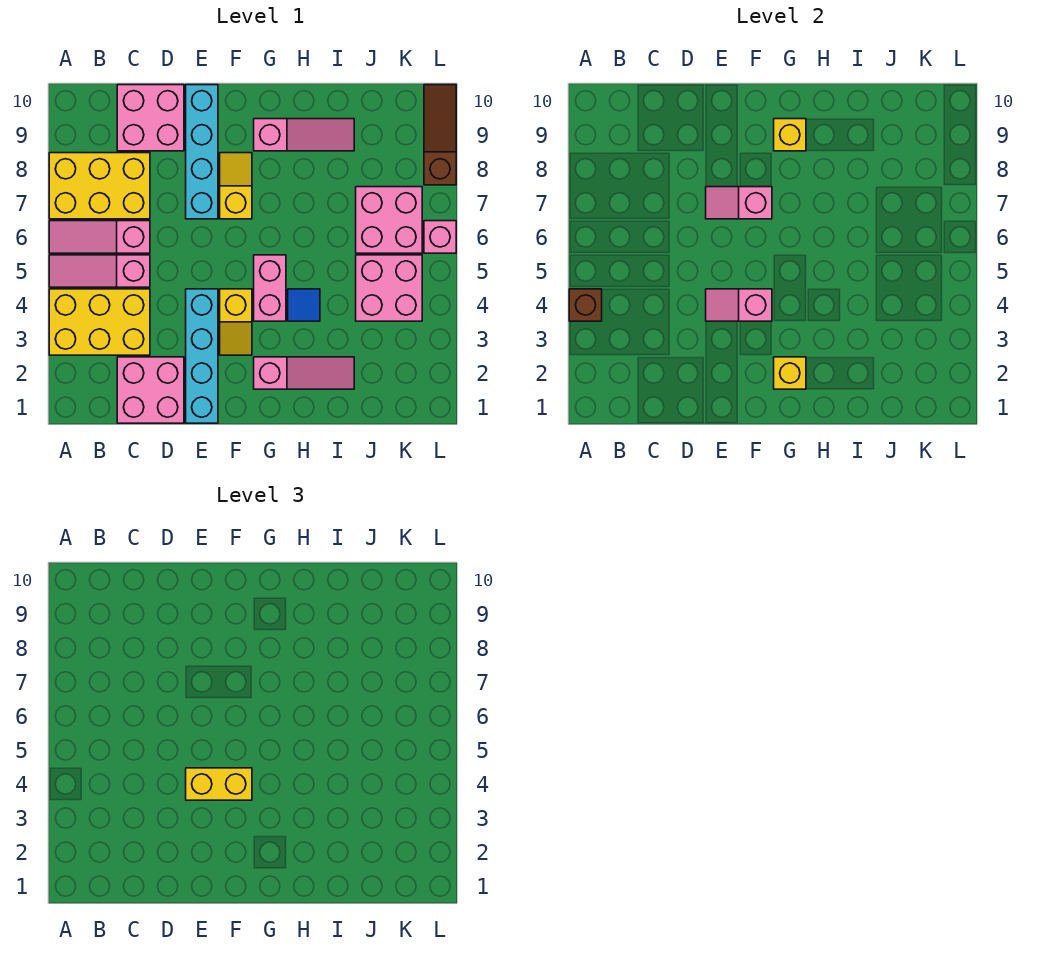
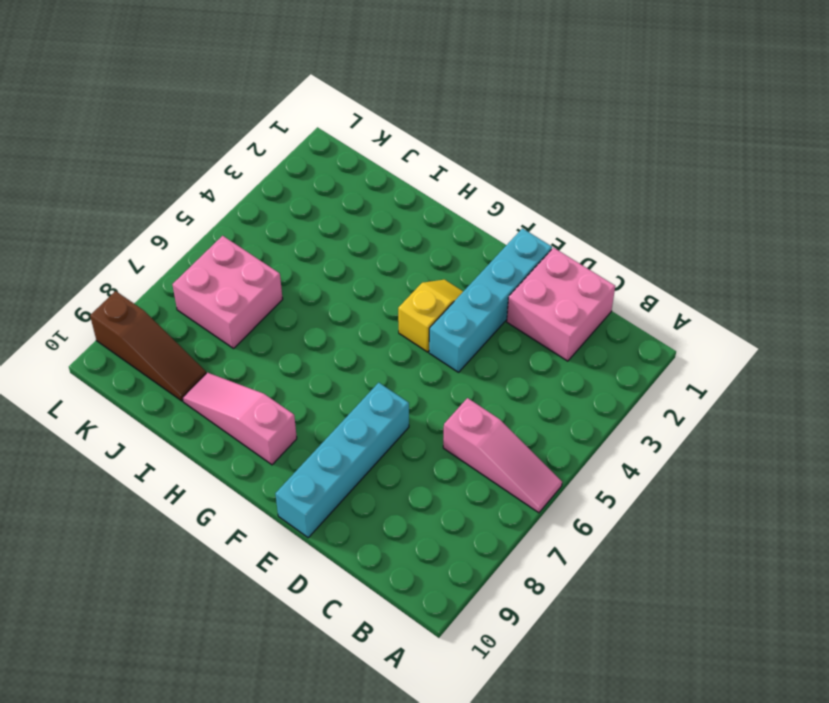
brown 1x3 slope [90,291,206,401] -> brown 1x3 slope turned to [424,85,456,185]
none -> yellow 2x3 brick [49,289,150,355]
none -> pink 1x3 slope [49,255,150,287]
none -> yellow 2x3 brick [49,153,150,219]

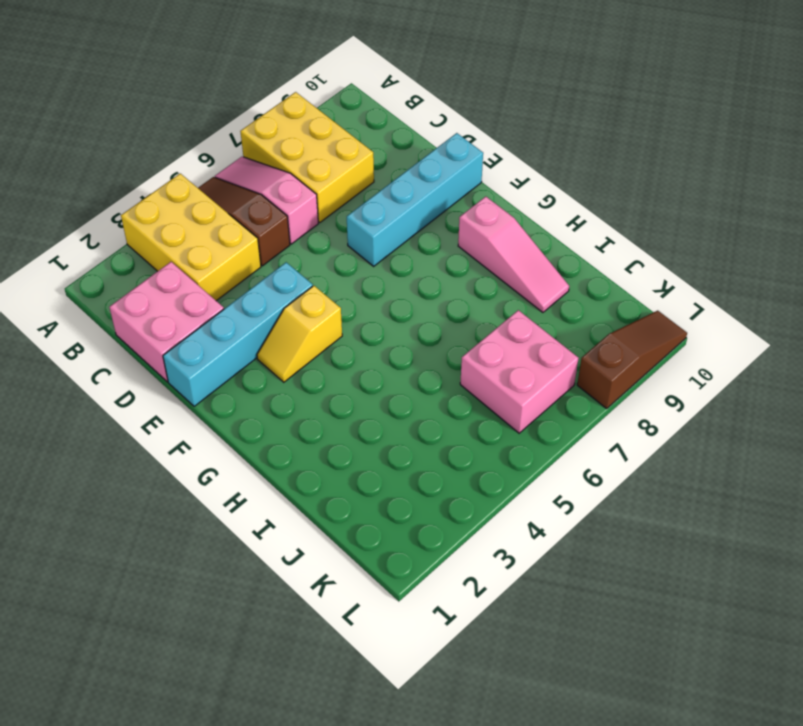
brown 1x3 slope [198,177,290,266] -> pink 1x3 slope [49,255,150,287]
none -> pink 2x2 brick [117,85,184,151]
none -> yellow 1x2 slope [220,153,252,219]
none -> pink 1x3 slope [254,357,354,389]

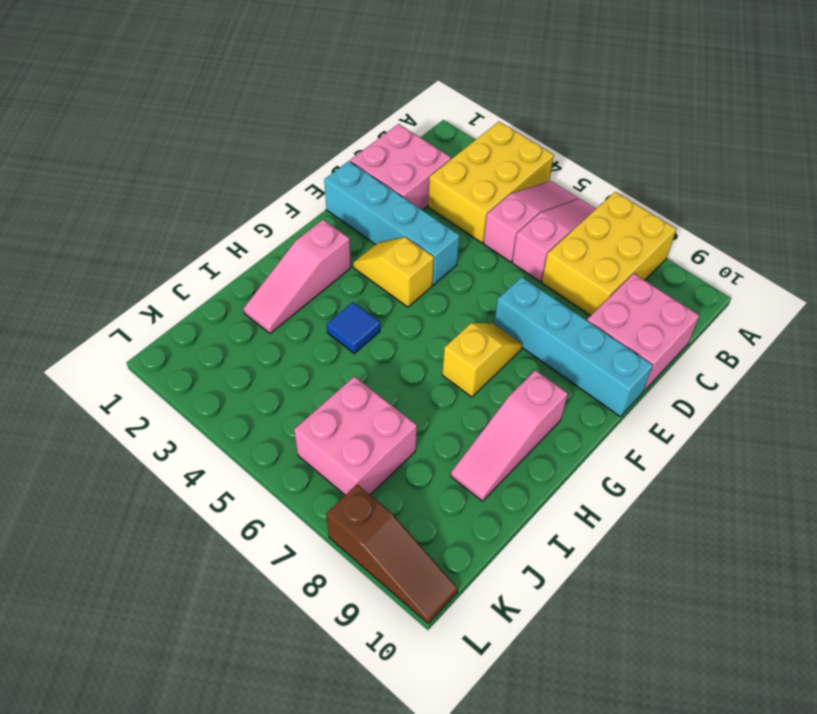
yellow 1x2 slope [442,323,523,397] -> yellow 1x2 slope turned to [220,153,252,219]
none -> pink 1x2 brick [254,255,286,321]
none -> pink 2x2 brick [356,255,422,321]
none -> pink 1x1 brick [424,221,456,253]

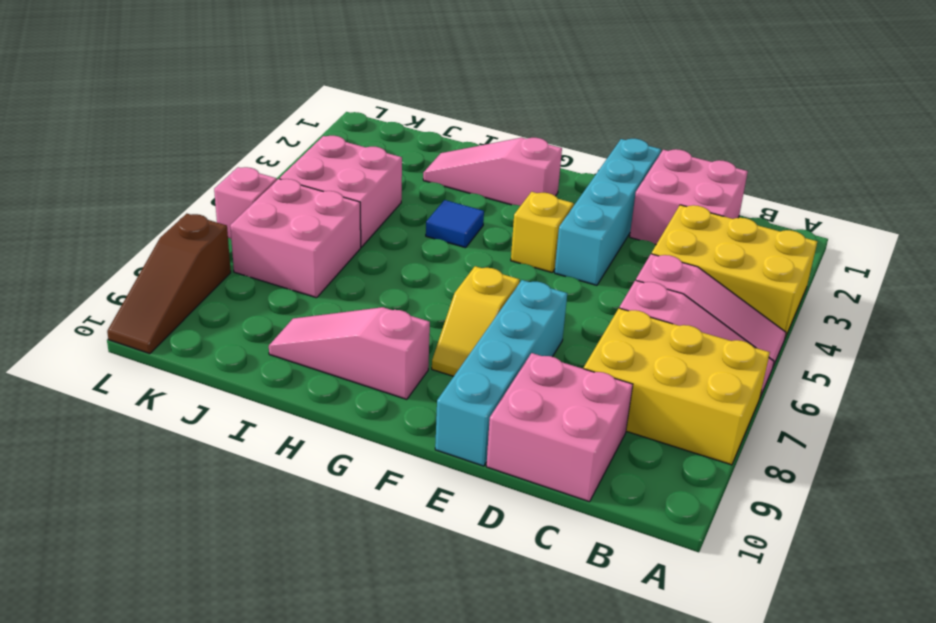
none -> pink 1x2 brick [254,255,286,321]
none -> brown 1x1 brick [569,289,602,321]
none -> pink 1x2 slope [706,289,772,321]

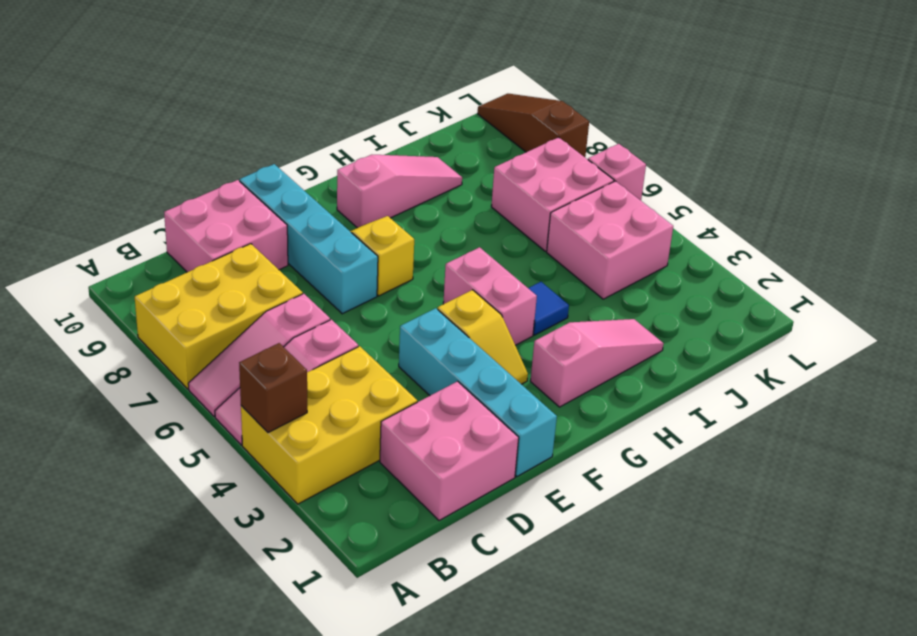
none -> pink 1x2 slope [706,289,772,321]
none -> pink 1x2 slope [706,187,772,219]
none -> yellow 1x1 brick [774,357,806,389]

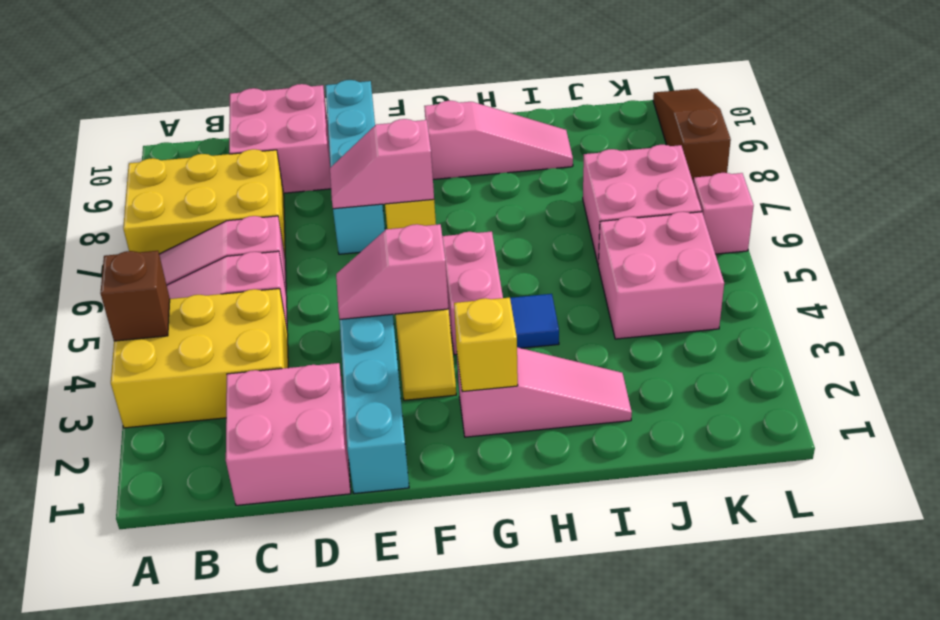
none -> yellow 1x1 brick [774,119,806,151]
none -> yellow 1x2 brick [186,768,252,800]

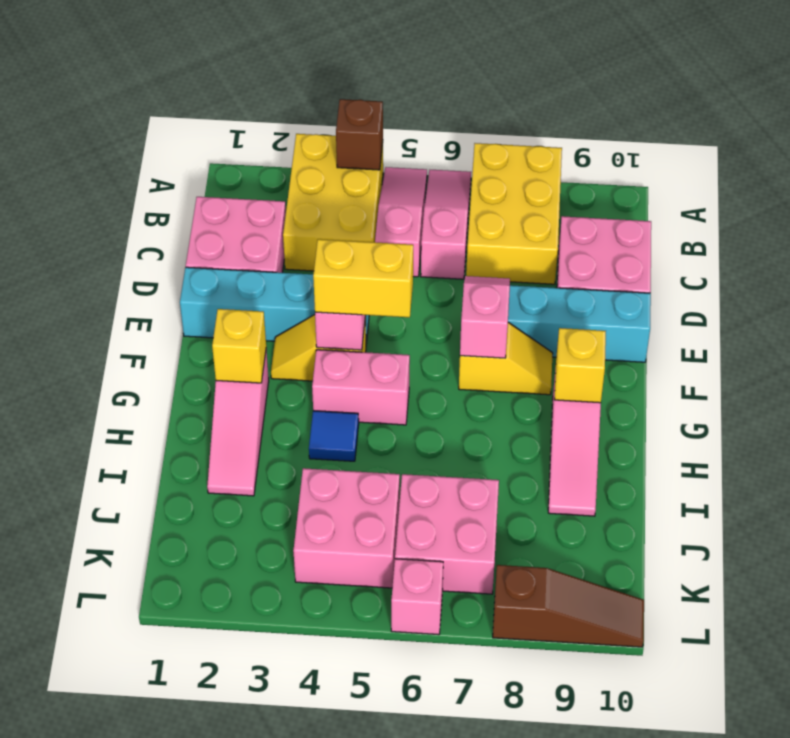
yellow 1x2 brick [313,239,413,317] -> yellow 1x2 brick turned to [186,768,252,800]

